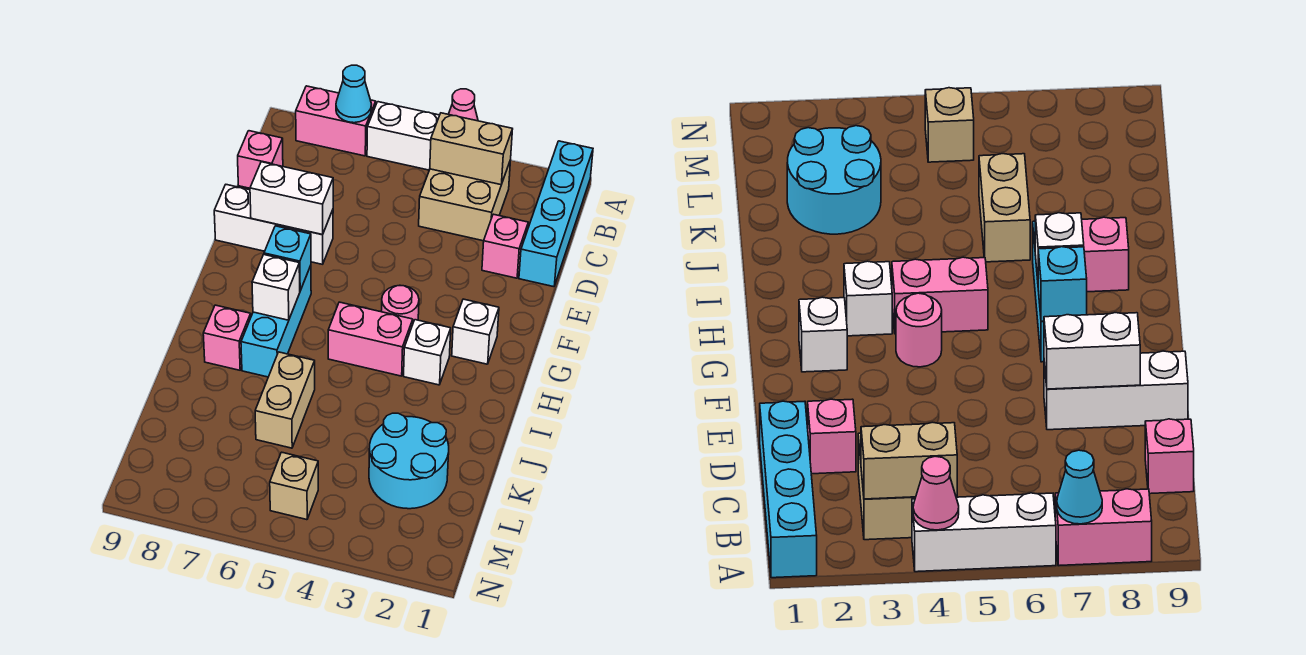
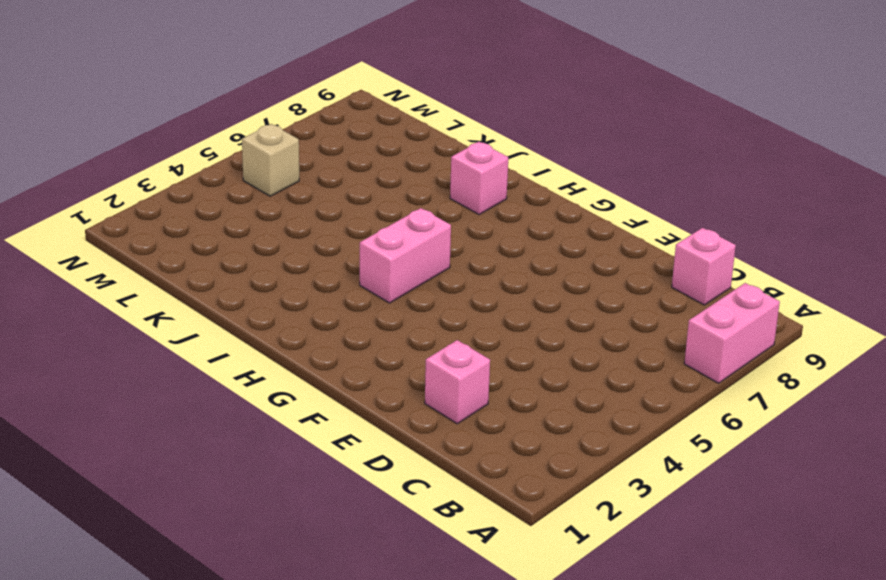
none -> cyan 1x4 brick [519,141,593,287]
none -> white 1x3 brick [367,102,440,170]
none -> tan 2x2 brick [419,160,511,241]

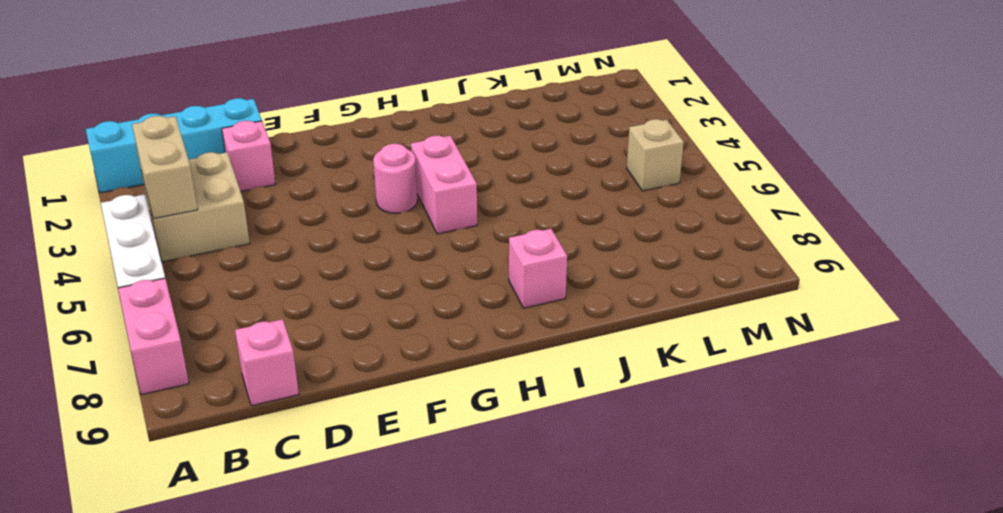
none -> white 1x3 brick [214,185,333,264]
none -> white 1x1 brick [452,299,499,364]
none -> cyan 1x3 brick [241,265,311,377]

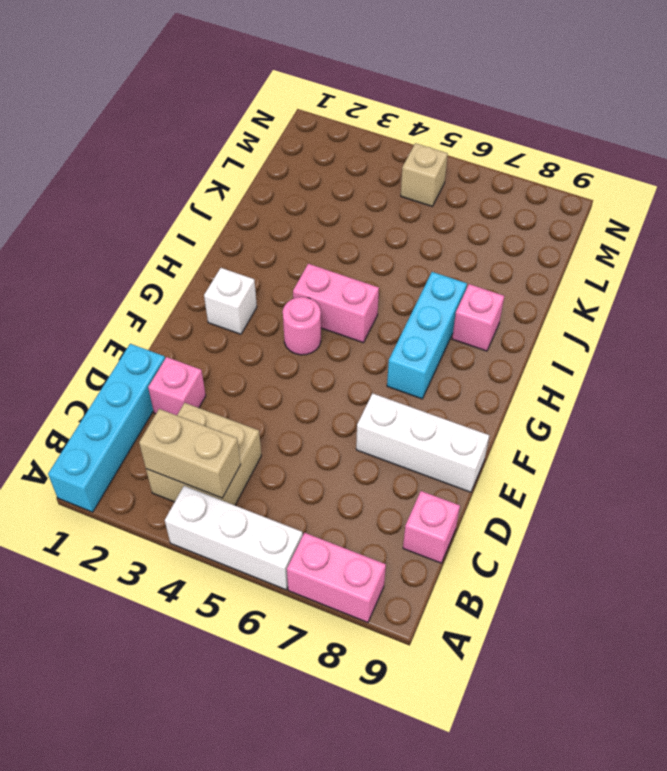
none -> white 1x1 brick [404,320,451,385]
none -> tan 1x2 brick [255,352,315,448]
none -> cyan 2x2 round brick [369,413,449,509]

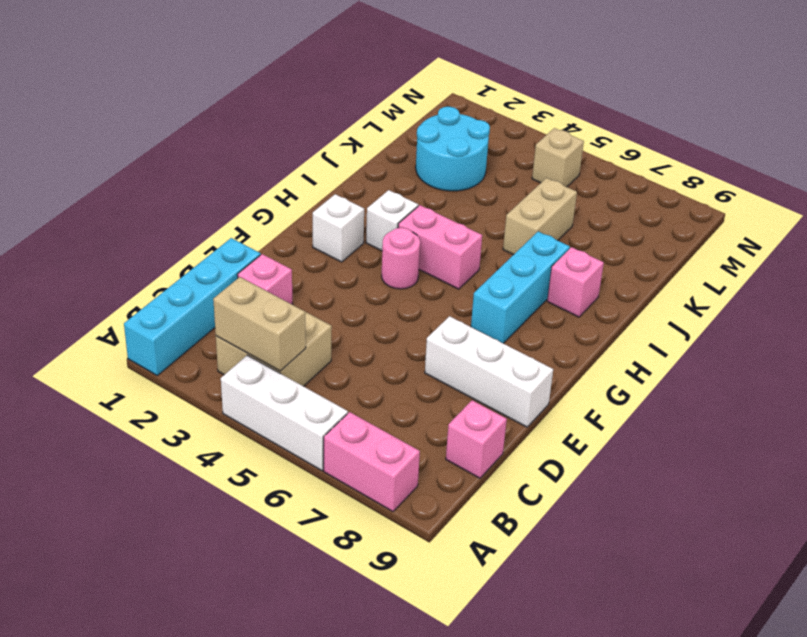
none -> pink 1x1 cone [448,89,478,121]
none -> cyan 1x1 cone [336,65,372,123]
none -> white 1x2 brick [250,162,333,235]

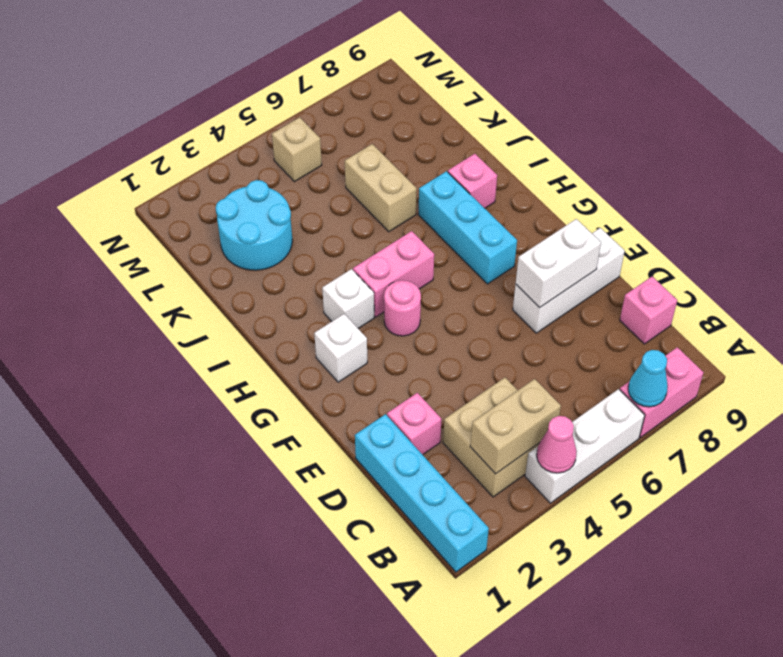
none -> cyan 1x1 brick [264,226,311,291]
none -> white 1x1 brick [252,255,300,320]

